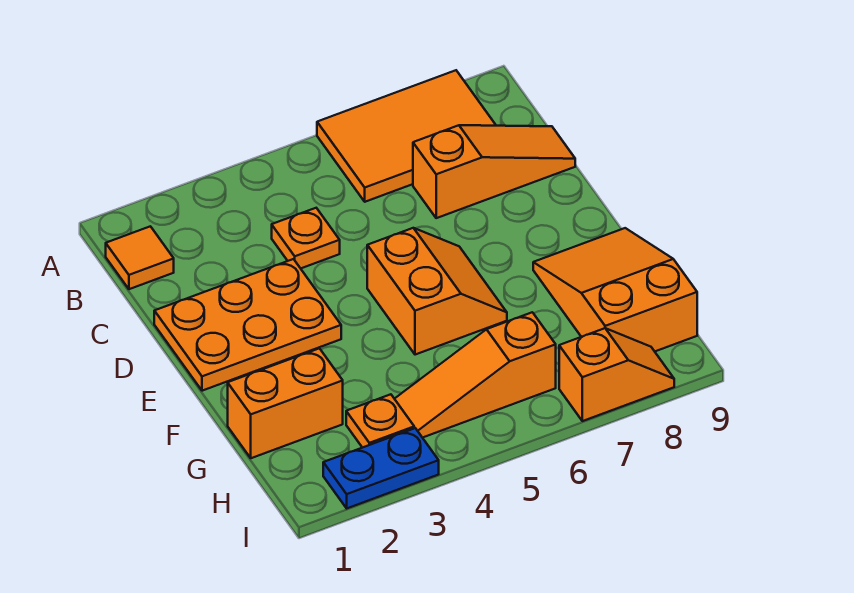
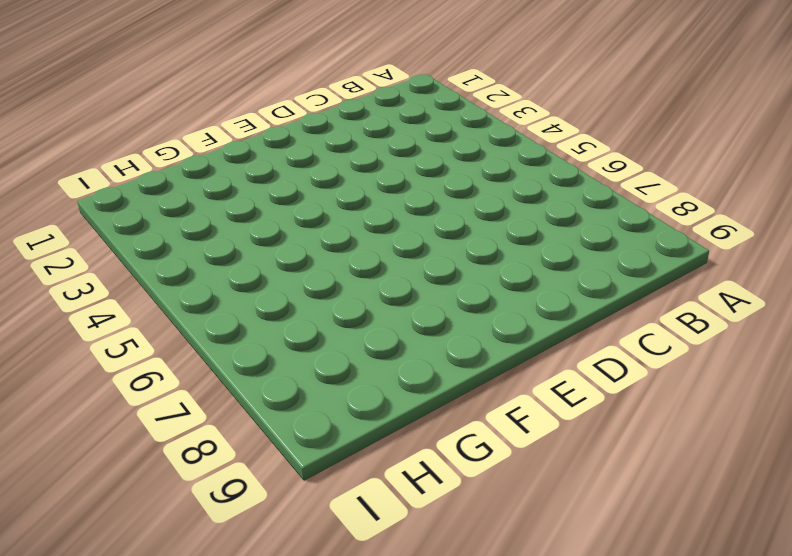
none -> orange 2x3 tile [317,70,496,202]
none -> orange 1x1 tile [106,226,174,289]
none -> orange 1x1 plate [272,208,340,268]

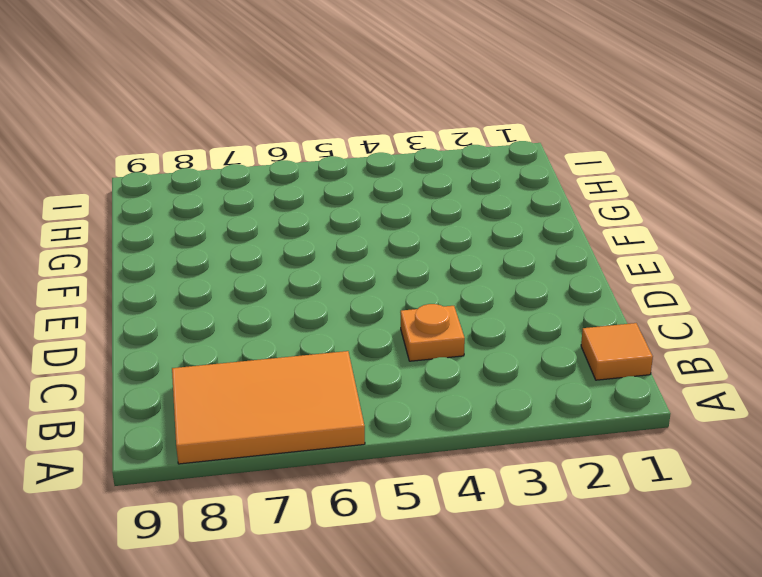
none -> orange 1x3 slope [413,125,575,218]
none -> orange 2x3 plate [154,259,341,391]
none -> orange 2x2 slope [367,228,507,355]

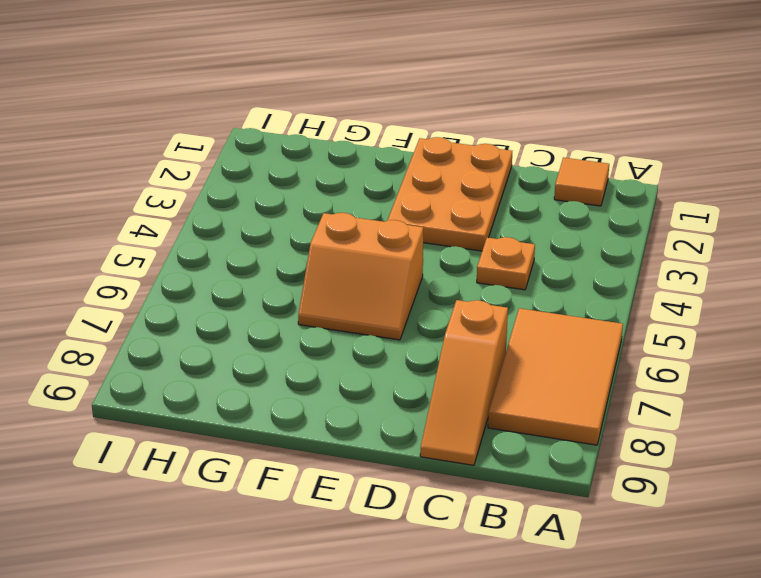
none -> orange 2x3 slope [533,228,697,351]
none -> orange 1x2 brick [228,348,343,458]
none -> orange 1x1 plate [346,394,414,448]

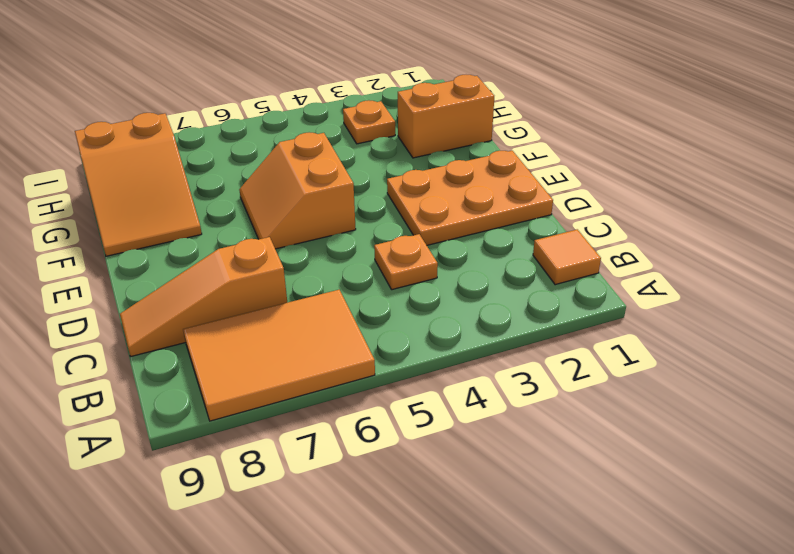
none -> orange 1x3 slope [395,312,556,438]
none -> blue 1x2 plate [323,428,439,508]
none -> orange 1x2 slope [559,328,674,421]

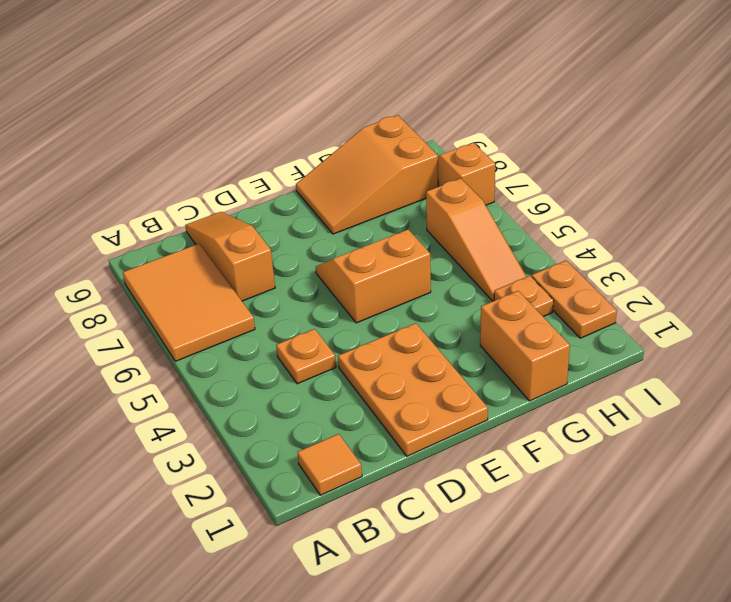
orange 1x2 plate [532,261,617,338] -> blue 1x2 plate [323,428,439,508]

